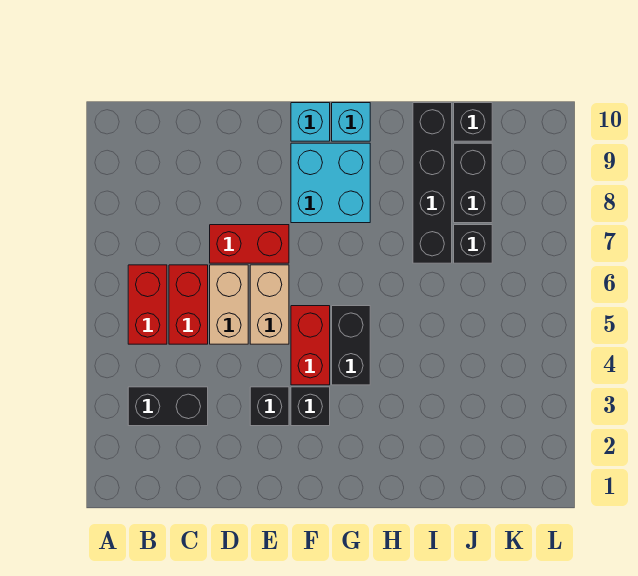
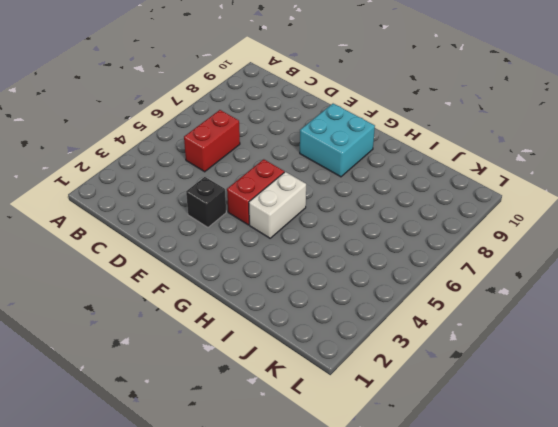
white 1x2 brick [249,172,306,238] -> black 1x2 brick [332,306,370,385]
none -> black 1x2 brick [128,387,208,426]
none -> red 1x2 brick [128,265,167,344]
none -> tan 1x2 brick [210,265,248,344]

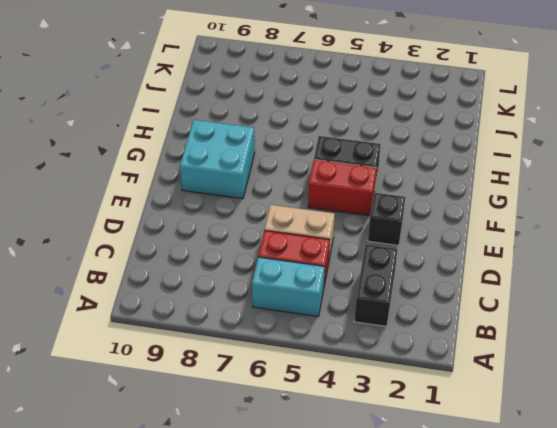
cyan 1x2 brick [252,257,325,317] -> red 1x2 brick [128,265,167,344]
none -> red 1x2 brick [210,225,289,263]
none -> tan 1x2 brick [250,265,289,344]
none -> black 1x1 brick [291,387,330,426]

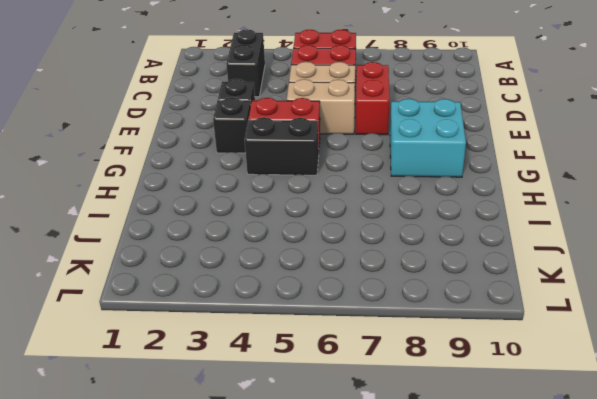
none -> cyan 1x1 brick [291,103,330,141]
none -> cyan 1x1 brick [332,103,370,141]
none -> black 1x4 brick [413,103,452,263]

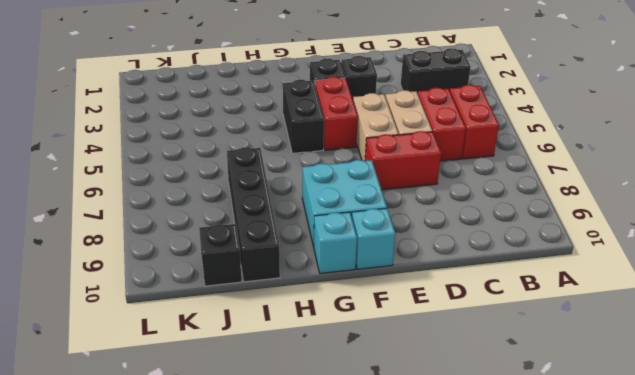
none -> black 1x1 brick [454,225,492,263]
none -> black 1x2 brick [454,143,492,223]

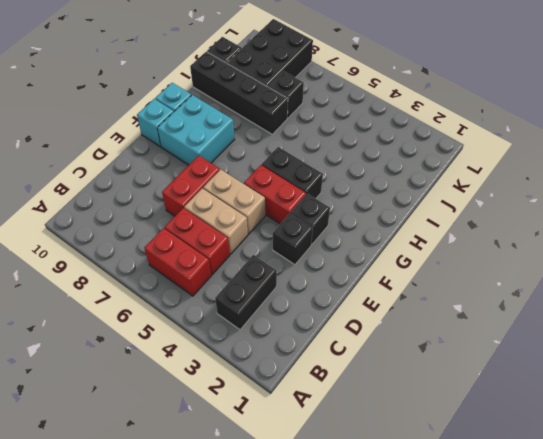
black 2x3 brick [227,19,313,87] -> black 1x2 brick [454,143,492,223]

